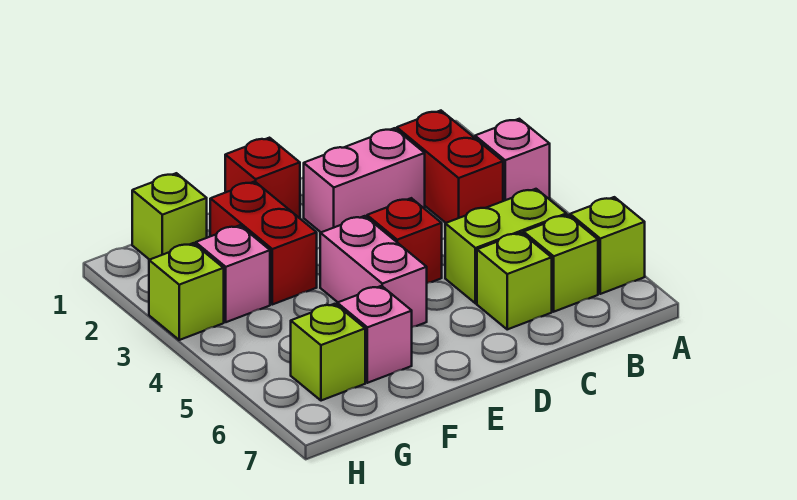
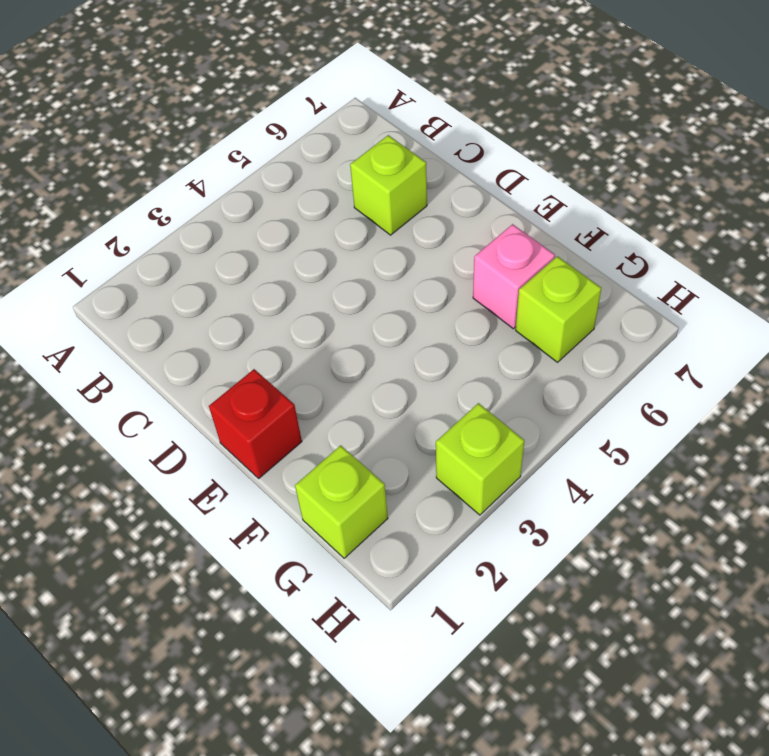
none -> pink 1x1 brick [475,119,550,201]
none -> lime 1x1 brick [570,197,645,294]
none -> red 1x2 brick [397,111,503,223]

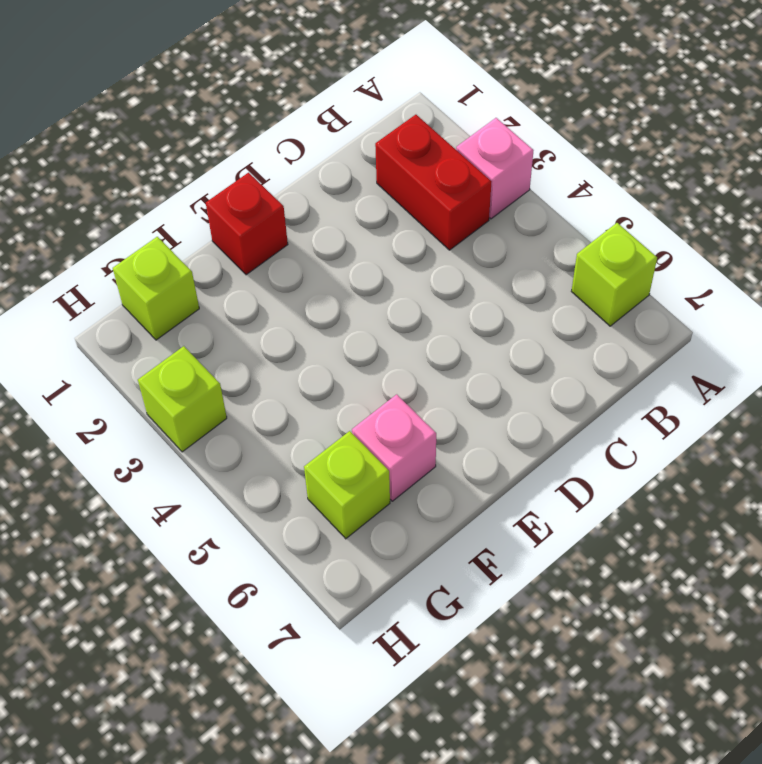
none -> lime 1x2 brick [445,189,566,303]
none -> lime 1x1 brick [524,215,598,312]
none -> pink 1x2 brick [304,128,425,232]

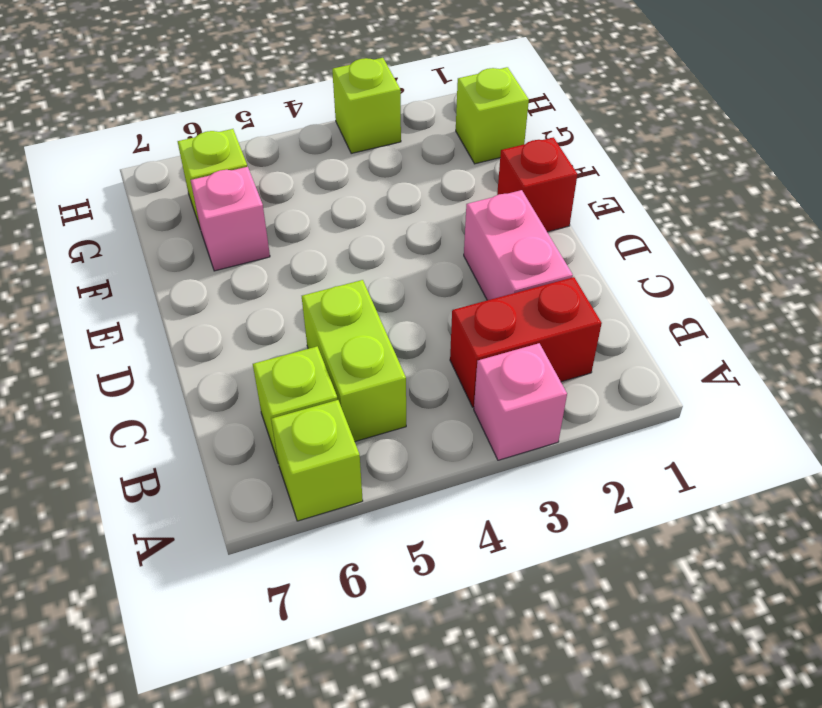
none -> lime 1x1 brick [477,233,552,329]
none -> red 1x1 brick [367,198,442,283]
none -> pink 1x2 brick [320,216,427,327]

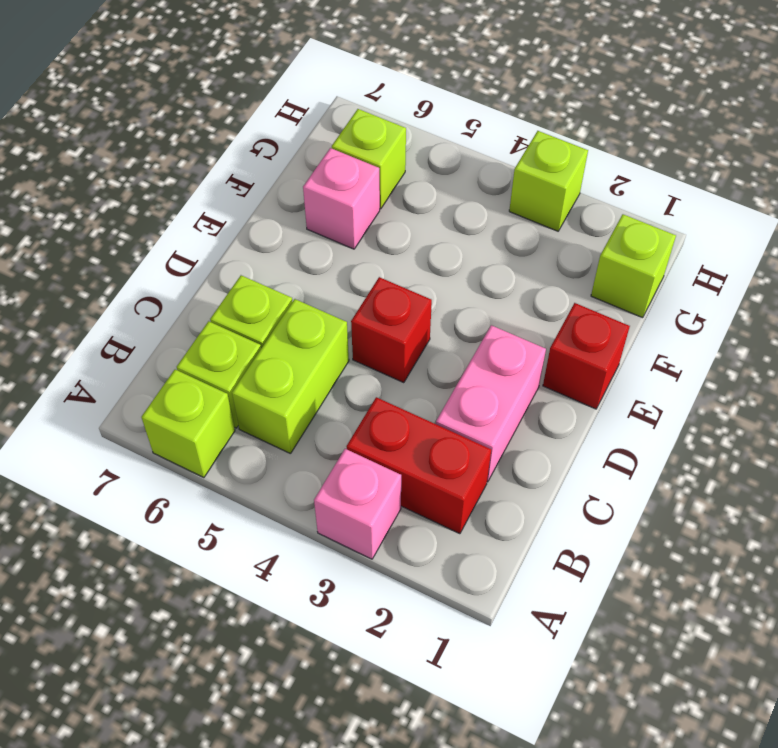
none -> pink 1x2 brick [320,216,427,327]
none -> red 1x2 brick [210,182,317,305]
none -> pink 1x1 brick [196,225,270,322]

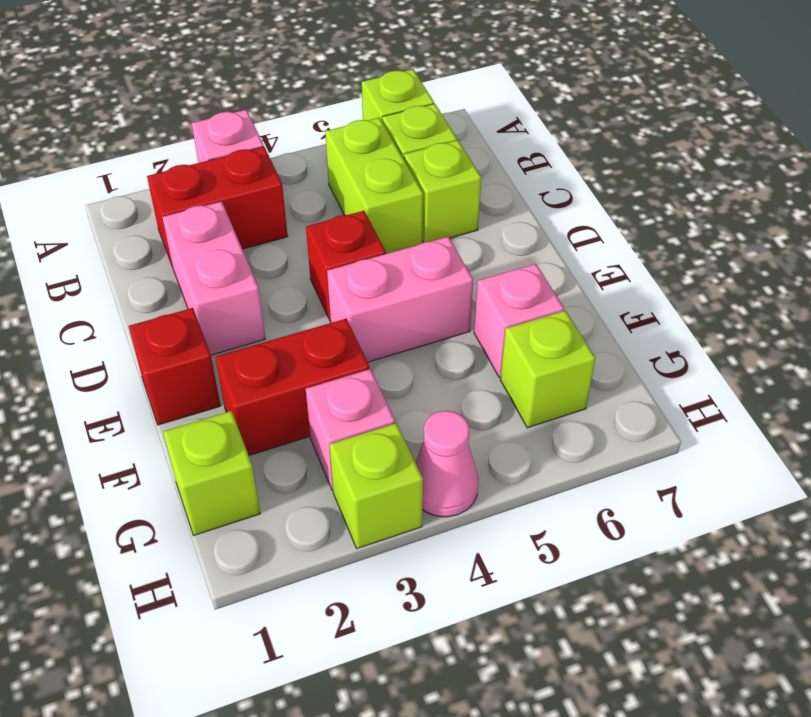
pink 1x1 cone [415,411,479,517] -> none

